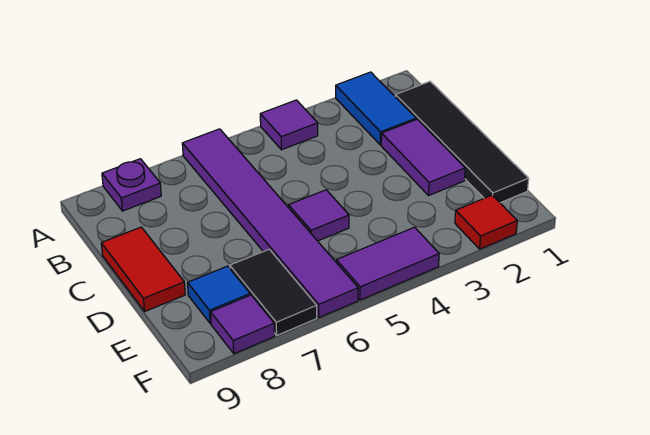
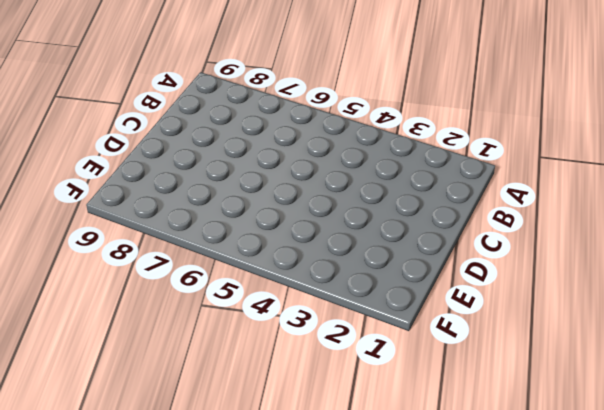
none -> blue 1x2 tile [336,72,416,145]
none -> purple 1x1 tile [260,100,318,150]
none -> purple 1x6 tile [182,129,358,317]

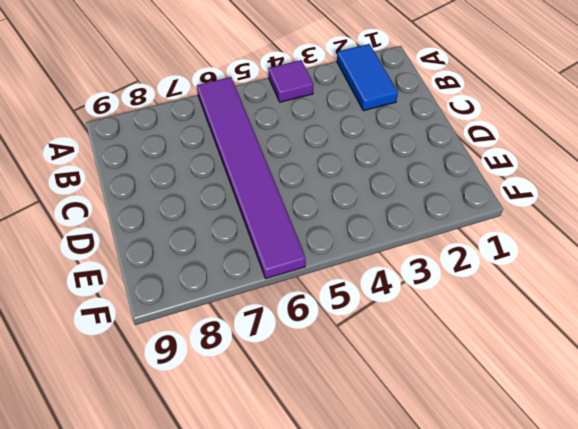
none -> purple 1x1 plate [102,159,161,211]
none -> black 1x4 tile [395,82,529,203]
none -> purple 1x2 tile [381,119,465,195]

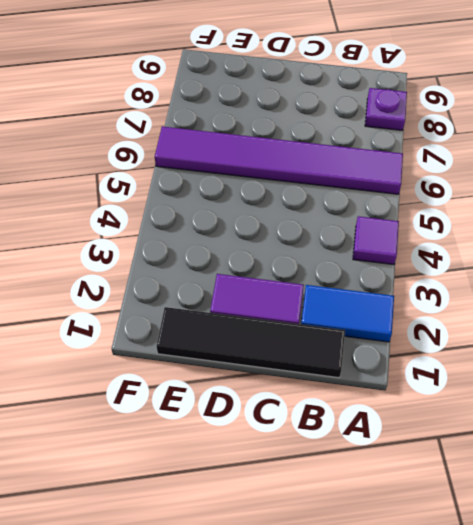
none -> red 1x2 tile [101,227,185,311]
none -> purple 1x1 tile [289,190,349,241]
none -> black 1x2 tile [230,249,317,335]

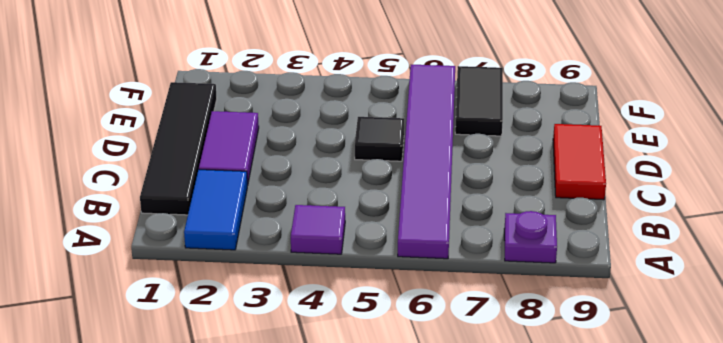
black 1x1 tile [355,117,404,161] -> purple 1x1 tile [289,190,349,241]
none -> blue 1x1 tile [188,266,250,324]
none -> red 1x1 tile [455,195,517,249]
none -> purple 1x2 tile [336,227,439,300]

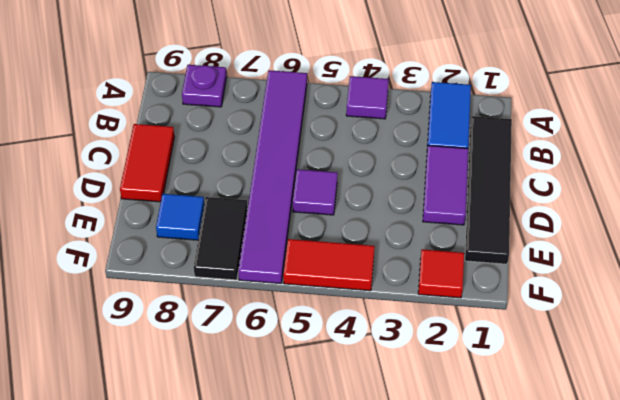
red 1x2 tile [283,239,375,291] -> purple 1x2 tile [336,227,439,300]
none -> purple 1x1 tile [211,295,275,354]

